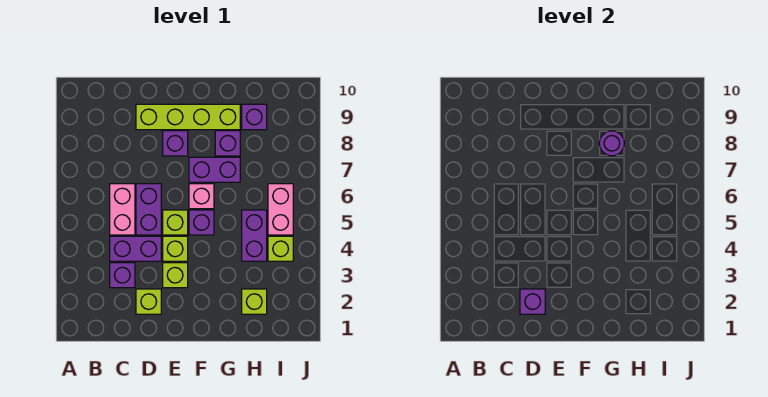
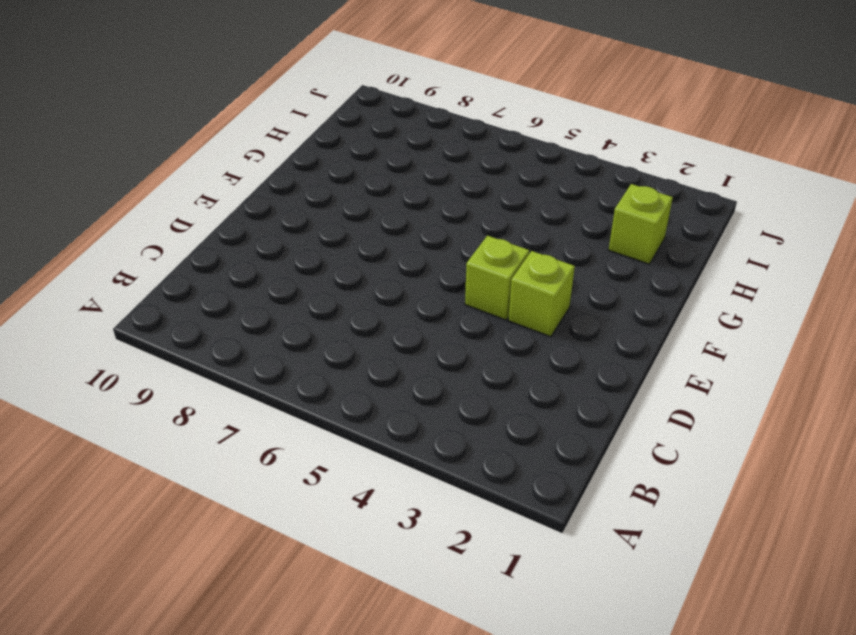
none -> purple 1x1 brick [110,263,135,288]
none -> purple 1x2 brick [110,236,161,261]
none -> pink 1x2 brick [110,184,135,235]

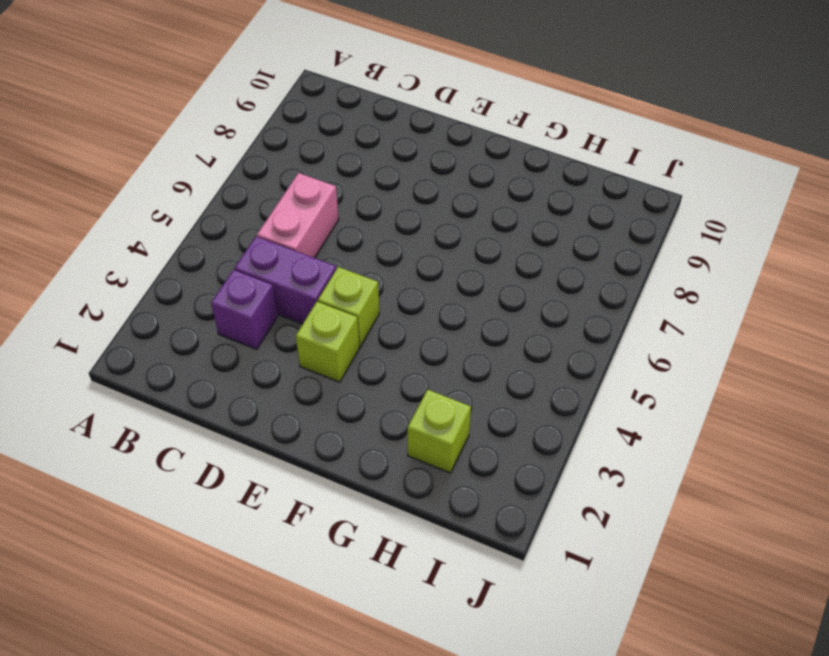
none -> lime 1x1 brick [136,289,161,314]
none -> purple 1x2 brick [136,184,161,235]
none -> lime 1x4 brick [136,104,240,130]

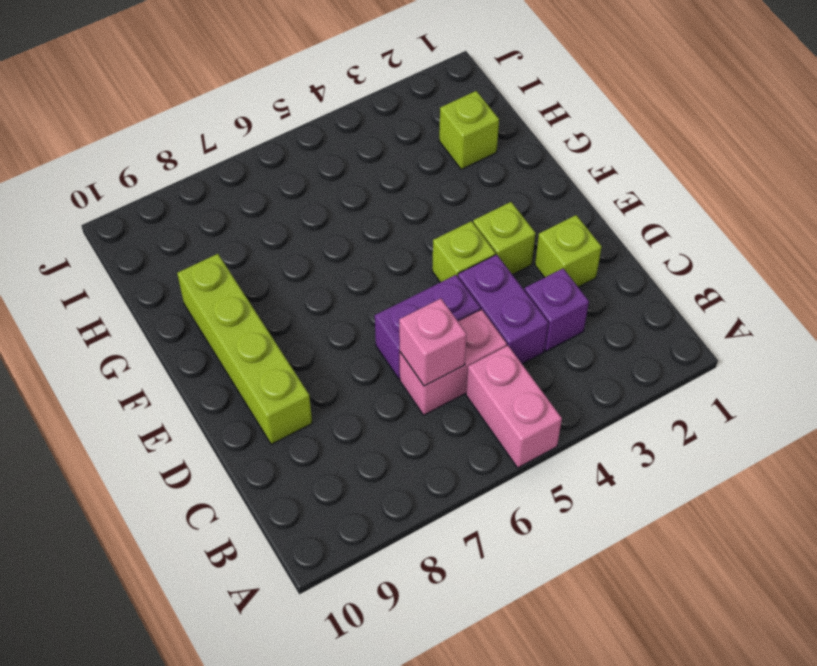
pink 1x2 brick [466,346,562,468] -> pink 1x2 brick turned to [268,184,293,235]
pink 1x1 brick [399,299,467,386] -> pink 1x1 brick moved to [189,184,214,209]
none -> lime 1x1 brick [163,210,188,235]
none -> purple 1x1 brick [163,131,188,156]
none -> purple 1x1 brick [189,210,214,235]

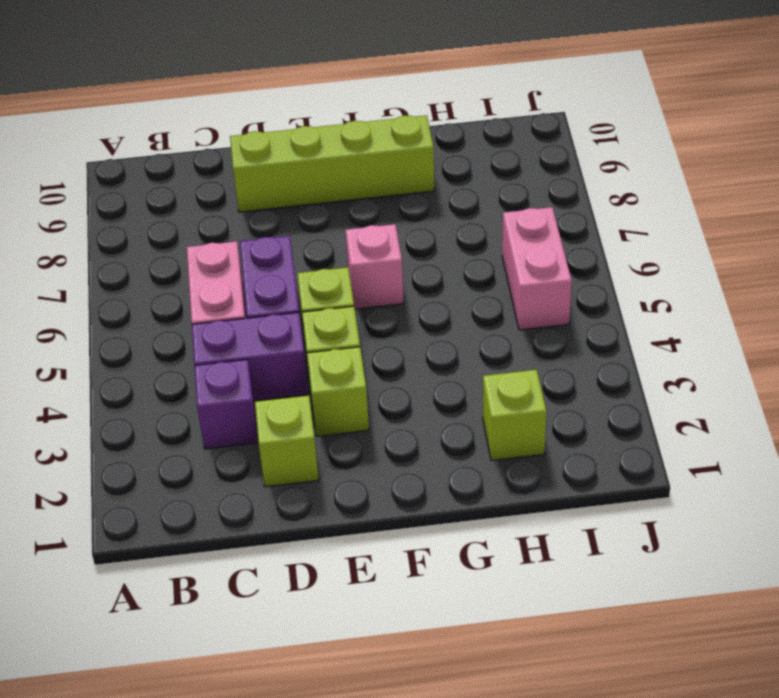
none -> purple 1x1 brick [163,131,188,156]
none -> purple 1x1 brick [189,210,214,235]
none -> purple 1x2 brick [189,157,240,182]

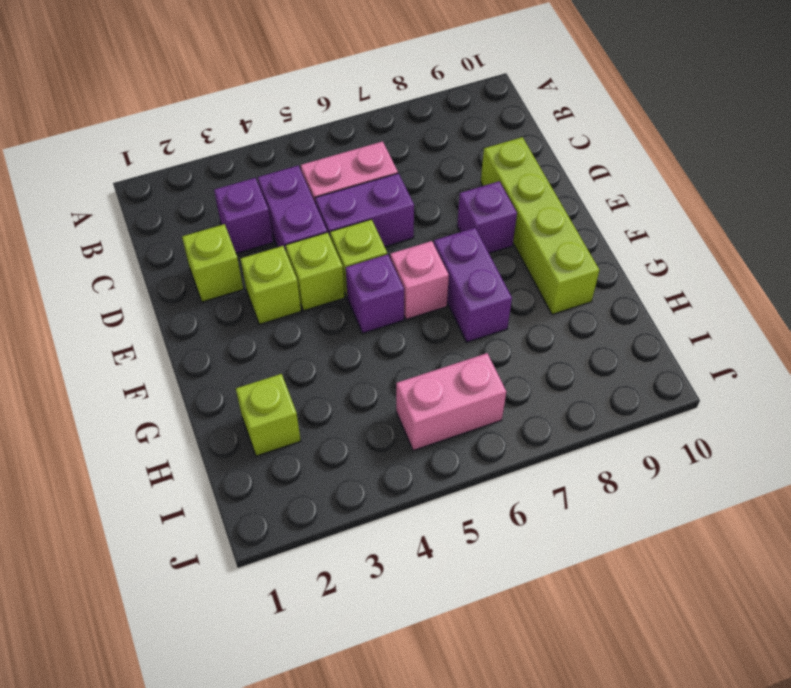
none -> purple 1x1 brick [215,131,240,156]
none -> purple 1x2 brick [242,210,267,261]
none -> purple 1x1 brick [242,104,267,130]

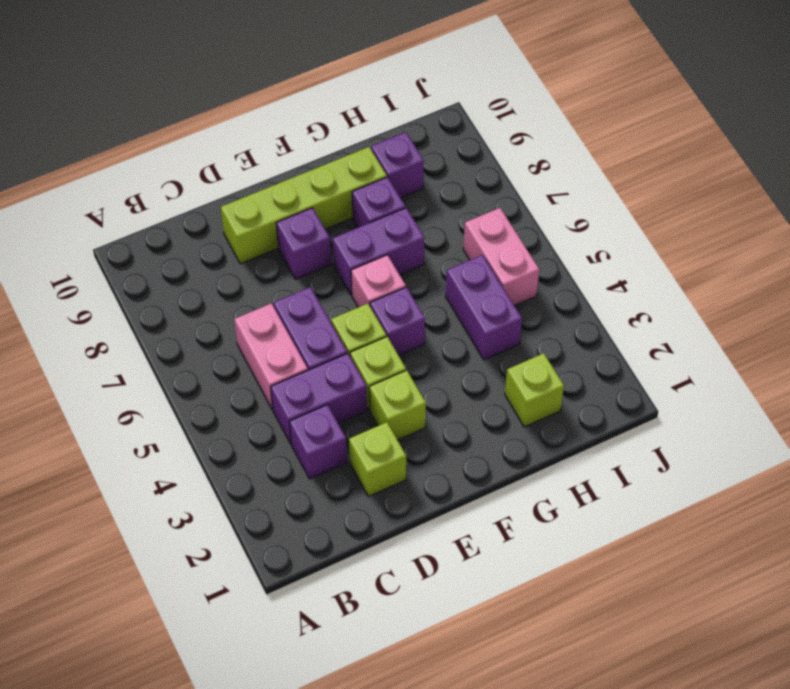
none -> lime 1x1 brick [268,236,293,261]
none -> purple 1x1 brick [520,289,545,314]
none -> purple 1x1 round brick [599,131,624,156]

